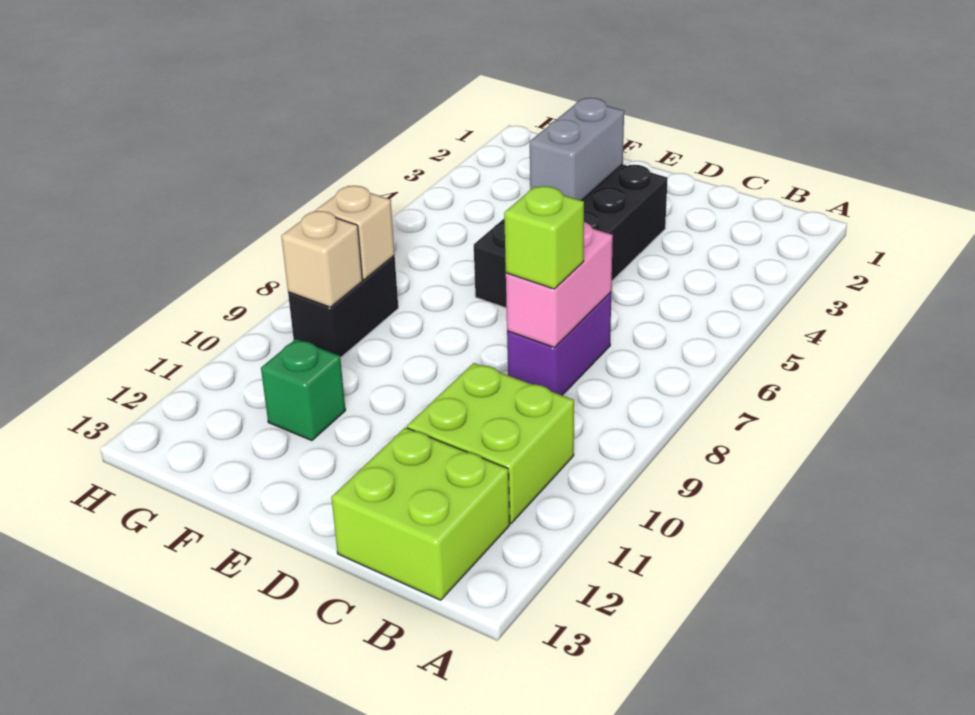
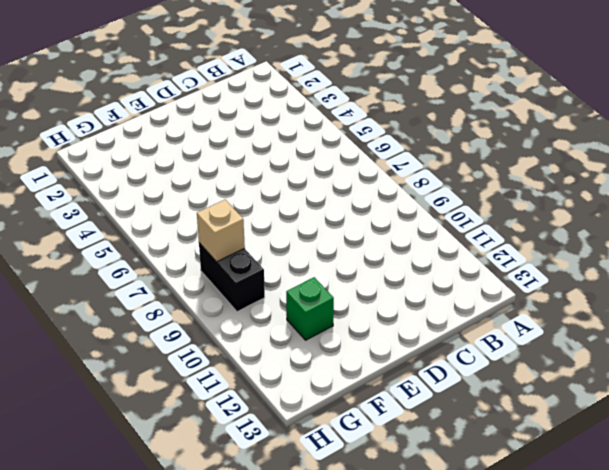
none -> lime 2x2 brick [407,363,574,523]
none -> lime 2x2 brick [331,427,510,600]

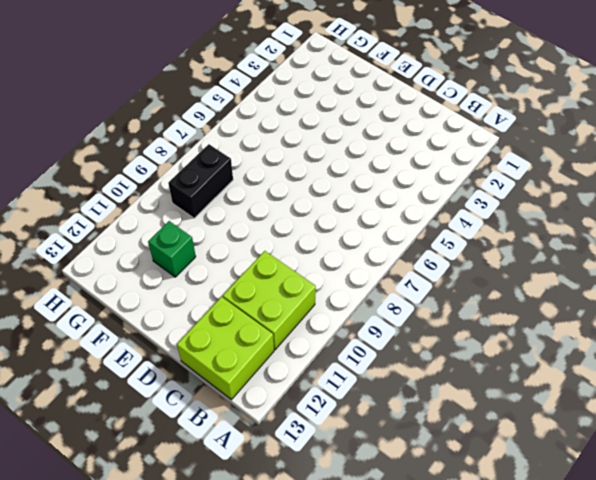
none -> purple 1x2 brick [507,292,611,395]
none -> black 2x4 brick [474,164,668,308]

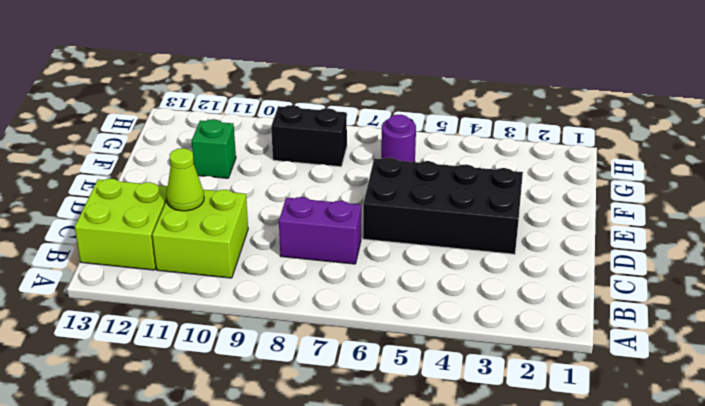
lime 1x1 cone [166,148,204,211] -> none
purple 1x1 round brick [381,114,416,162] -> none
none -> pink 1x2 brick [506,222,613,348]
none -> grey 1x2 brick [530,98,624,201]

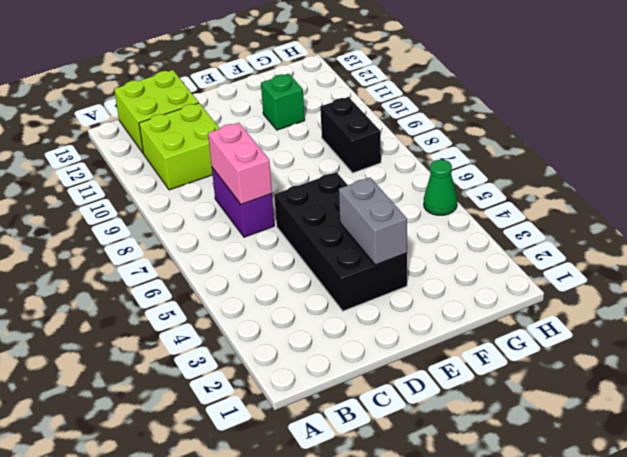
green 1x1 cone [424,160,457,215] -> none
none -> tan 1x1 brick [316,186,395,280]
none -> tan 1x1 brick [281,211,362,307]

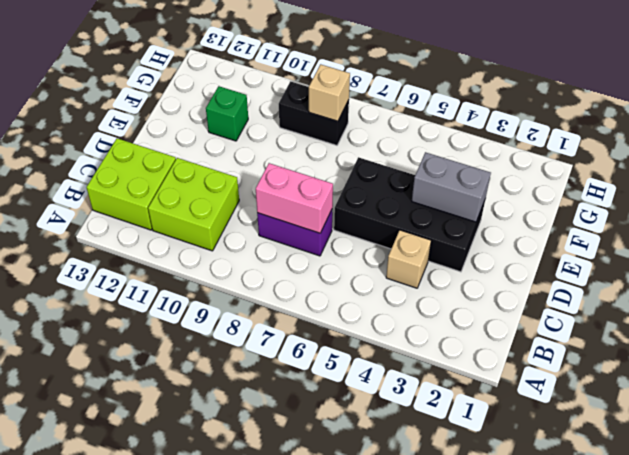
tan 1x1 brick [386,230,431,288] -> tan 1x1 brick moved to [281,211,362,307]
none -> lime 1x1 brick [504,186,584,289]

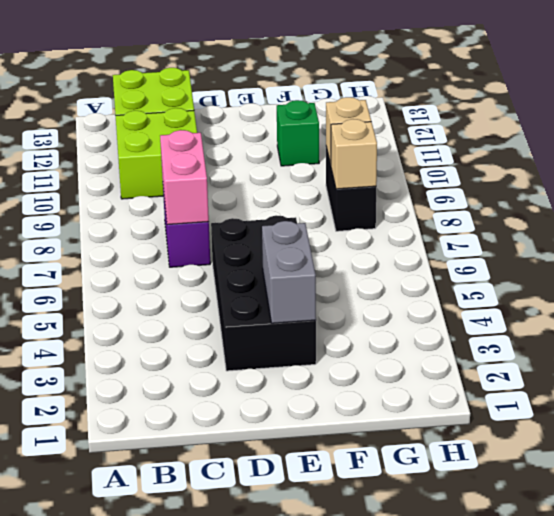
none -> lime 1x1 brick [504,186,584,289]

